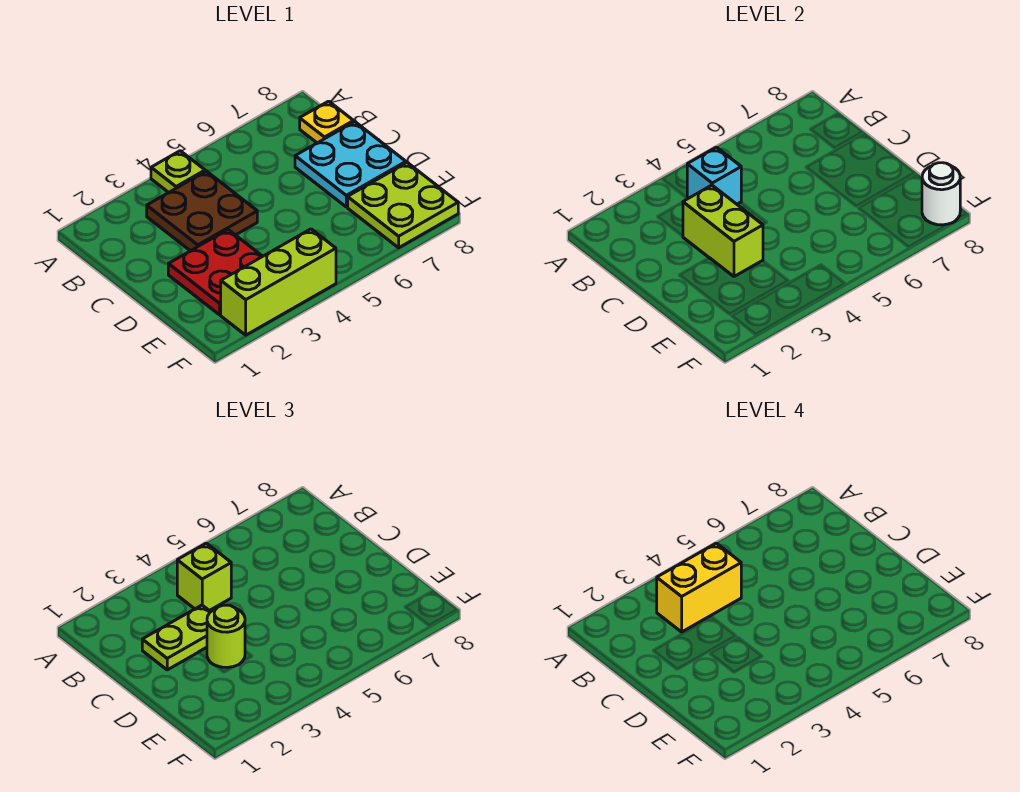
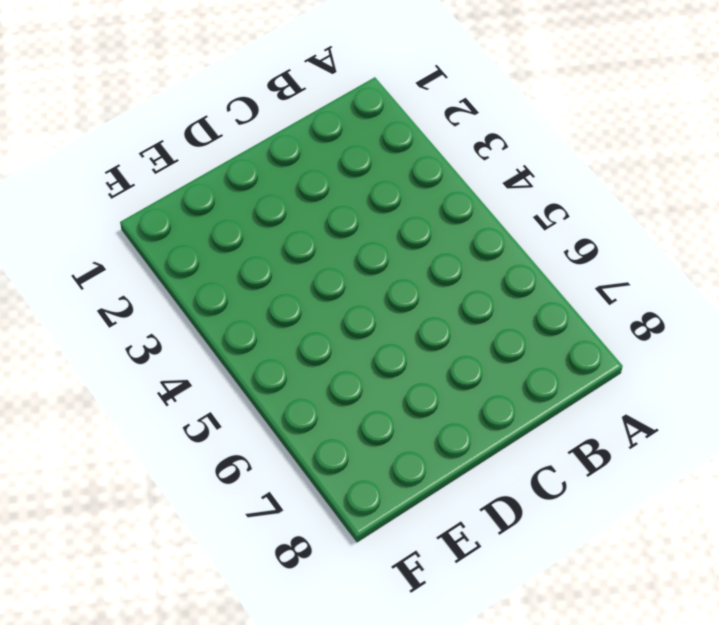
none -> lime 1x1 plate [151,151,205,193]
none -> brown 2x2 plate [147,171,257,251]
none -> yellow 1x1 plate [300,101,354,143]

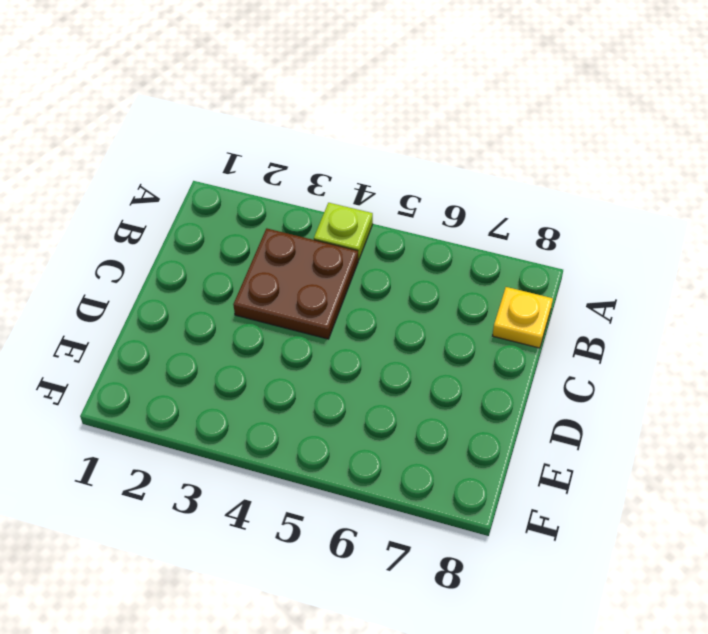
none -> cyan 2x2 plate [295,122,406,207]
none -> red 2x2 plate [168,230,262,315]
none -> lime 2x2 plate [348,163,458,248]

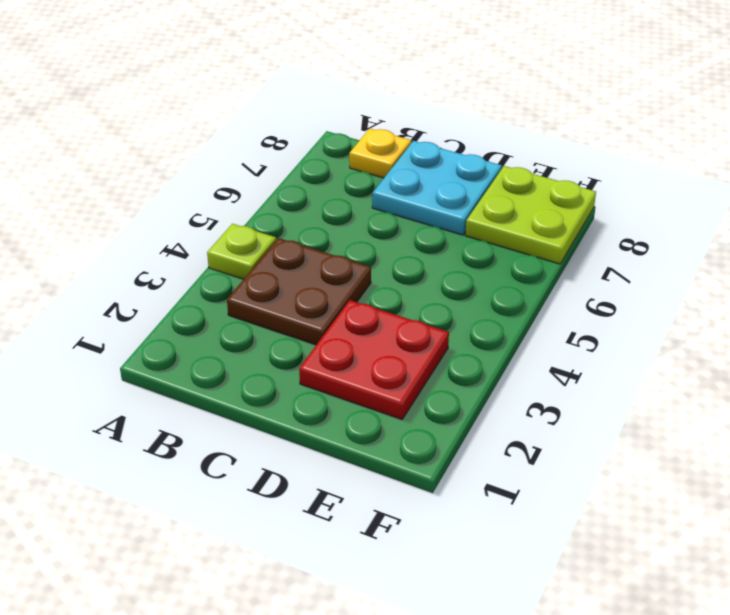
none -> lime 1x3 brick [221,229,336,335]
none -> cyan 1x1 brick [687,147,741,204]
none -> lime 1x2 brick [683,185,763,276]

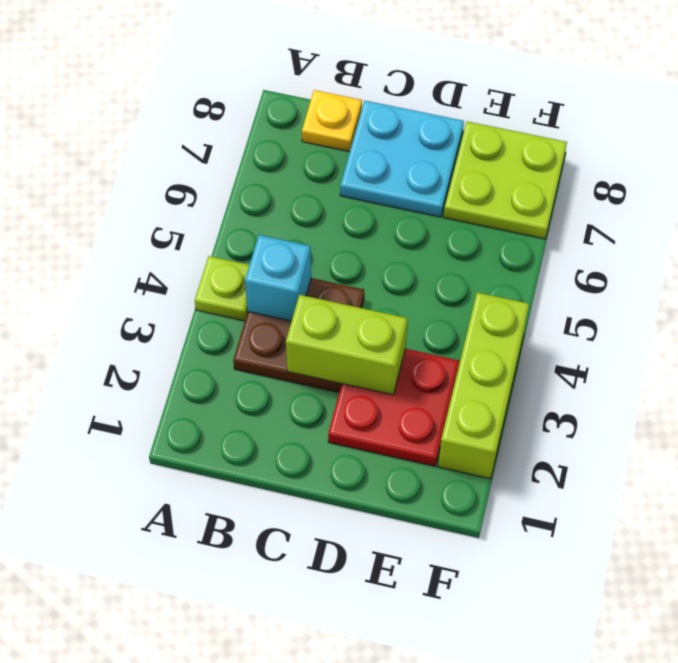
none -> white 1x1 round brick [922,163,960,225]
none -> lime 1x1 brick [177,543,231,611]
none -> lime 1x2 plate [142,605,210,670]

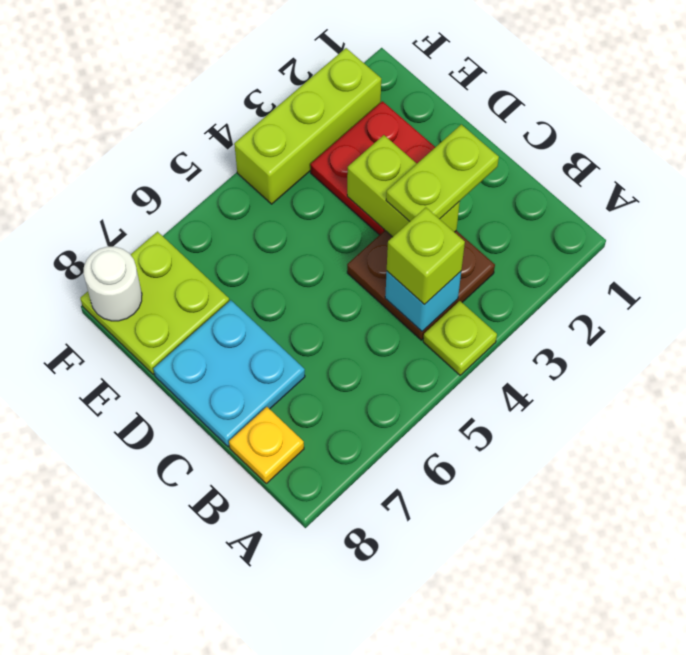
none -> lime 1x1 round brick [207,605,245,667]
none -> yellow 1x2 brick [657,543,741,632]

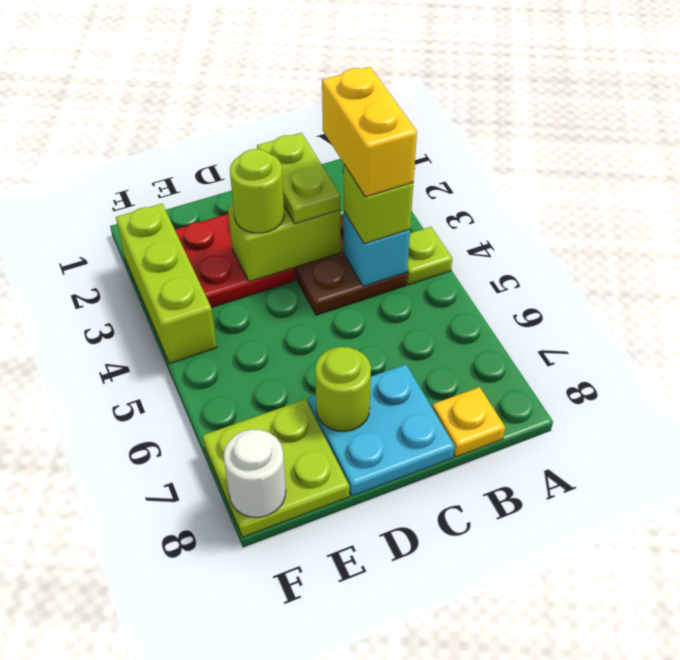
lime 1x1 round brick [315,347,371,431] -> none

